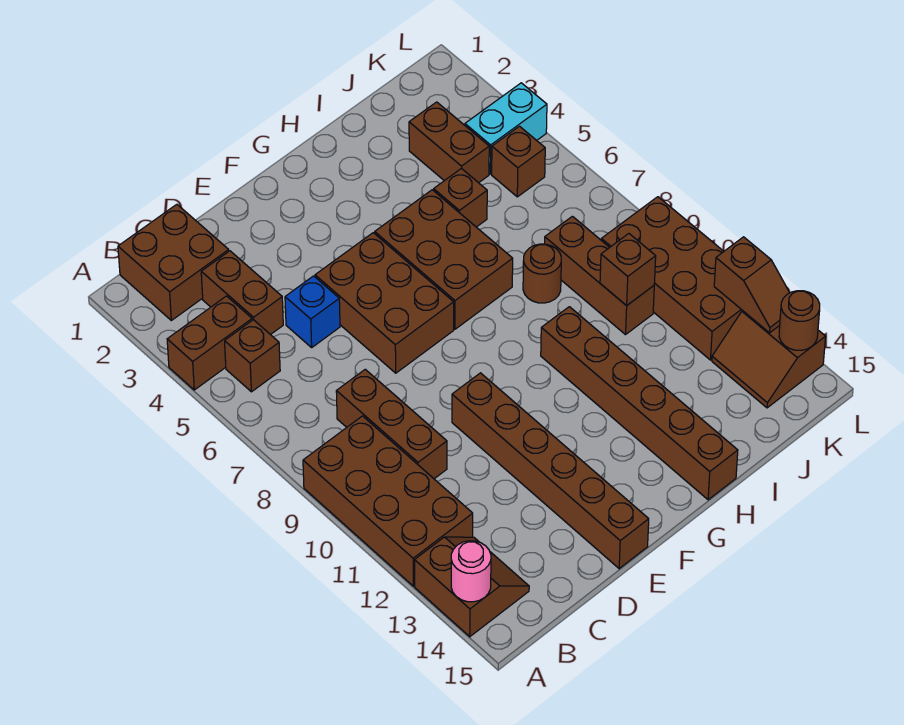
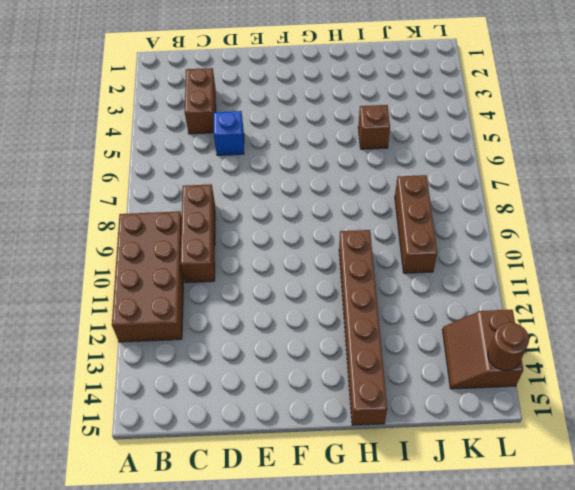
none -> brown 1x2 brick [167,296,252,390]
none -> brown 2x2 slope [415,537,529,637]
none -> brown 2x2 brick [118,204,229,320]

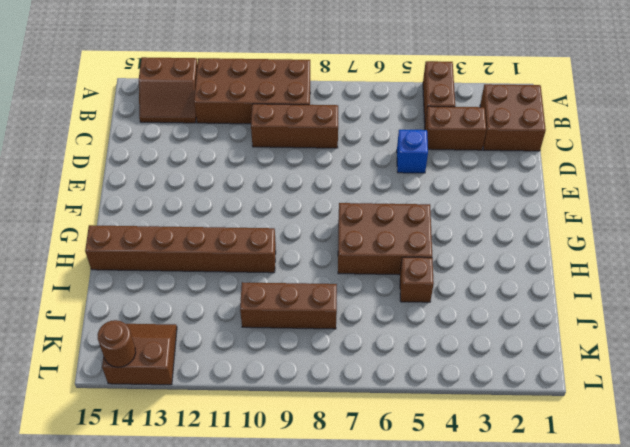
none -> brown 1x1 brick [225,320,280,392]
none -> brown 2x3 brick [315,233,454,373]
none -> brown 1x6 brick [452,373,649,569]

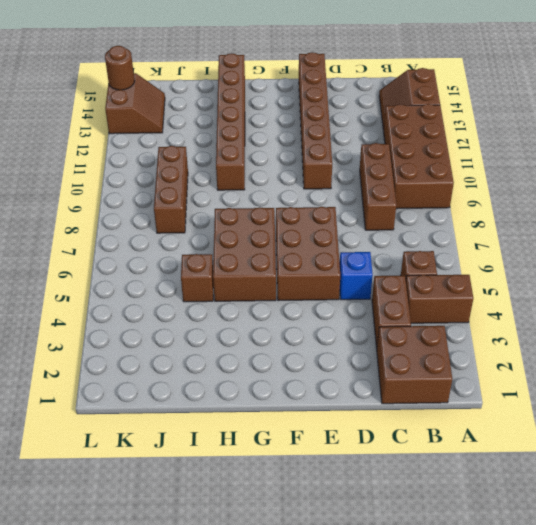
none -> brown 1x1 round brick [523,244,561,303]
none -> brown 1x2 brick [409,102,489,183]
none -> cyan 1x2 brick [465,83,547,174]

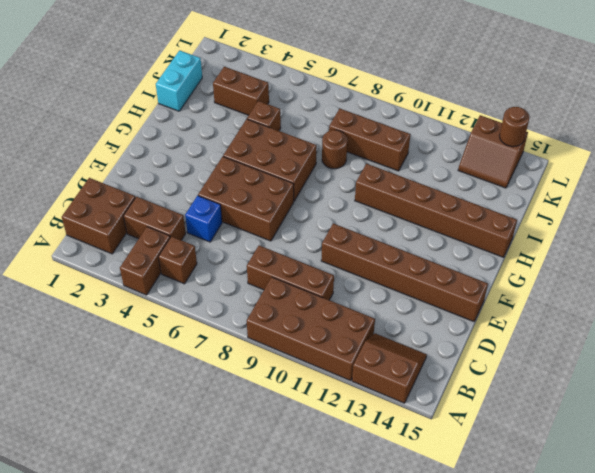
cyan 1x2 brick [156,50,202,111] -> cyan 1x2 brick moved to [465,83,547,174]
none -> brown 1x1 brick [492,126,545,197]
none -> brown 2x4 brick [601,197,743,360]
none -> pink 1x1 round brick [451,541,491,602]

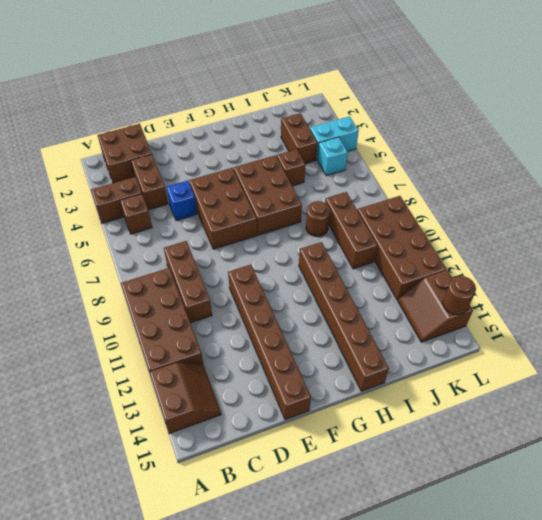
cyan 1x1 brick [318,137,348,176] -> brown 1x1 brick [492,126,545,197]
none -> pink 1x1 round brick [451,541,491,602]
none -> brown 1x1 brick [600,234,656,306]
none -> brown 1x2 slope [714,237,790,333]

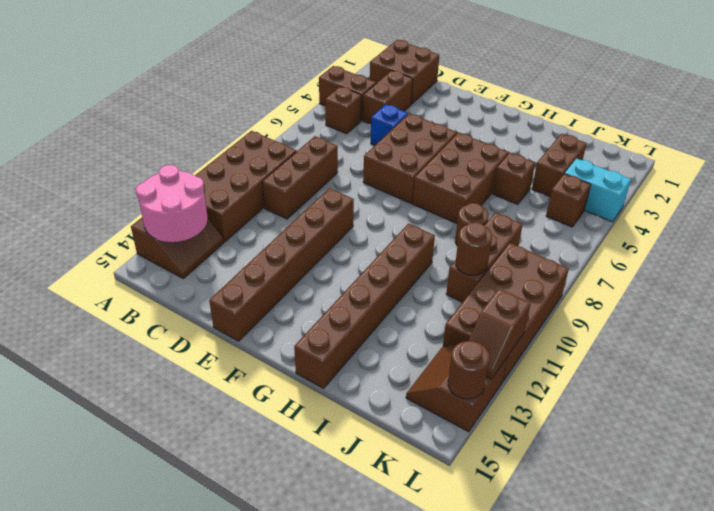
pink 2x2 round brick [136,165,208,242] -> pink 1x1 round brick [451,541,491,602]
brown 1x1 round brick [456,222,492,275] -> brown 1x1 brick [600,234,656,306]

